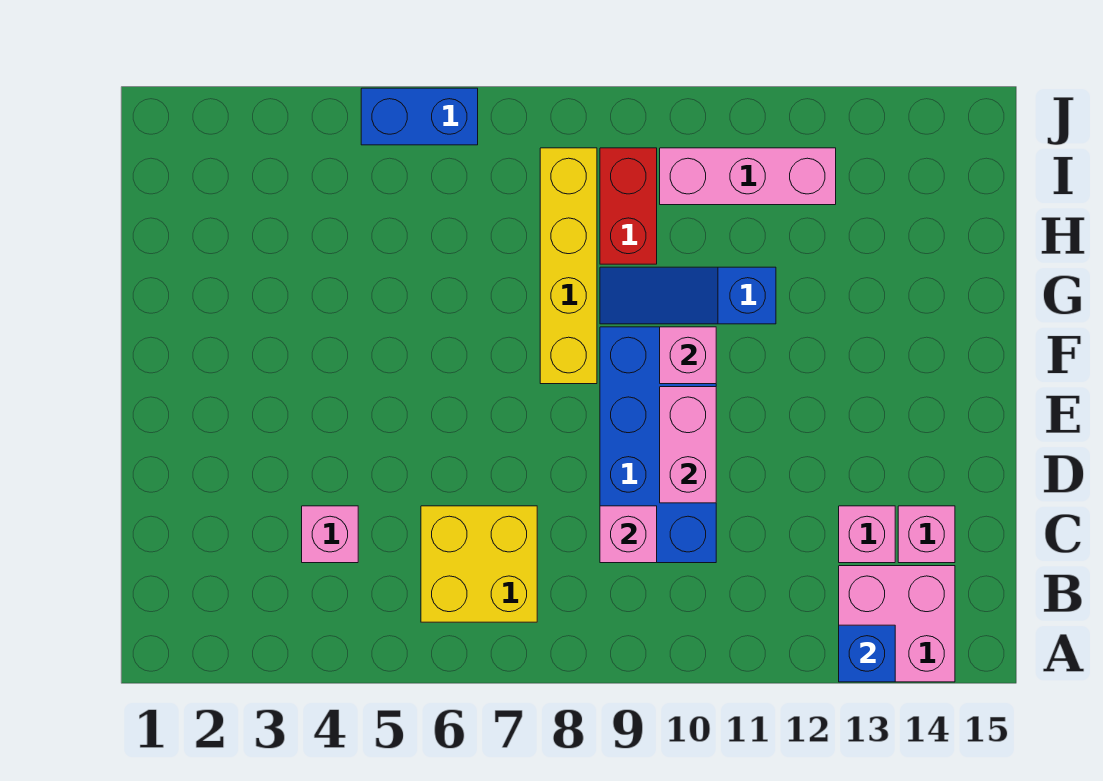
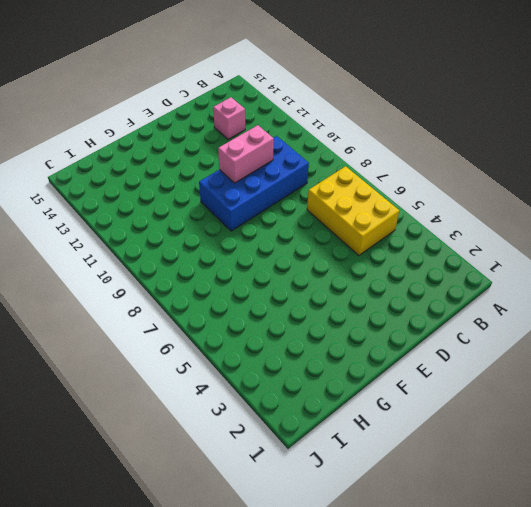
yellow 2x3 brick [307,166,399,255] -> yellow 2x2 brick [421,506,537,622]
none -> pink 2x2 brick [839,566,955,682]
none -> pink 1x1 brick [302,506,358,563]
none -> pink 1x1 brick [898,506,955,563]

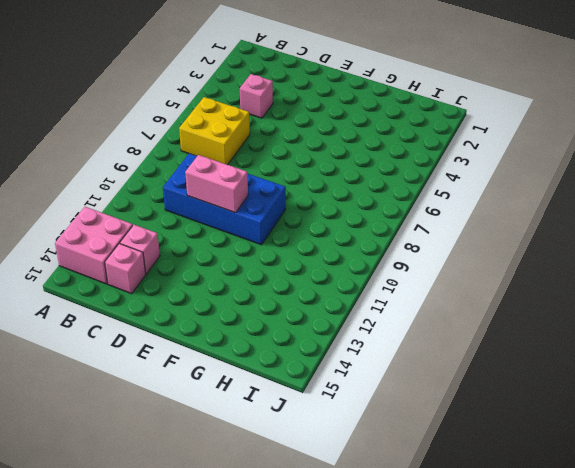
none -> yellow 1x4 brick [540,148,597,384]
none -> blue 1x3 slope [600,267,776,324]
none -> red 1x2 brick [600,148,657,264]

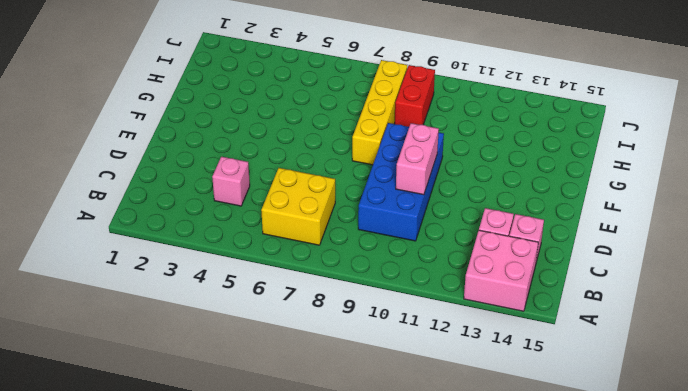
none -> blue 1x3 slope [600,267,776,324]
none -> pink 1x3 brick [660,148,836,205]
none -> blue 1x2 brick [361,88,478,145]

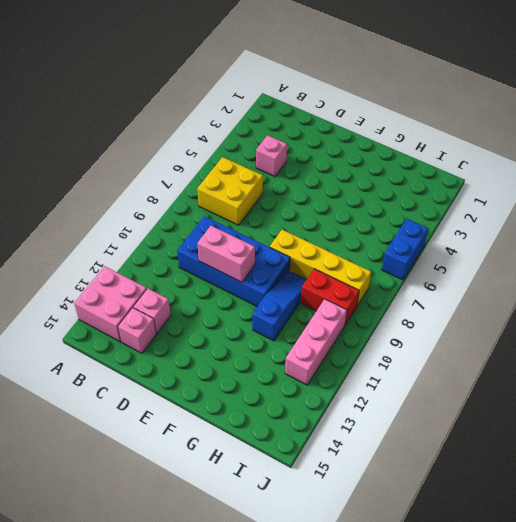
none -> blue 1x1 brick [839,625,895,682]
none -> pink 1x1 brick [600,506,657,563]
none -> pink 1x1 brick [660,327,716,384]

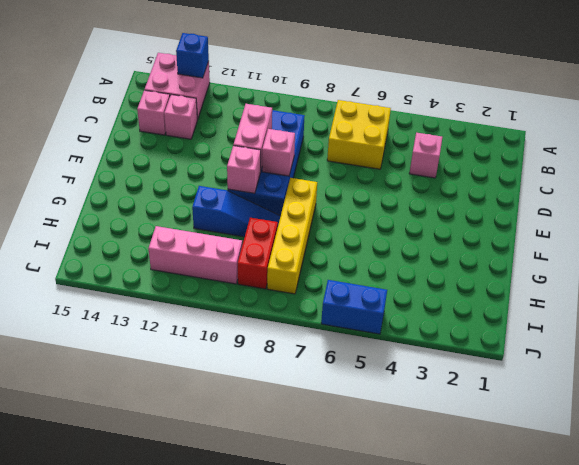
pink 1x1 brick [262,129,295,176] -> pink 1x1 brick moved to [600,506,657,563]

